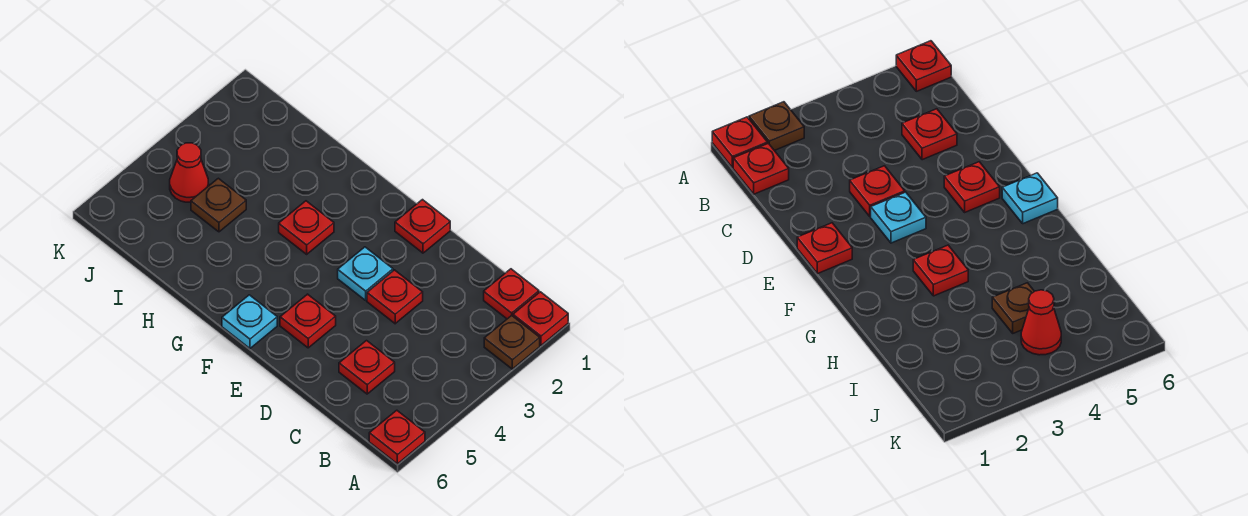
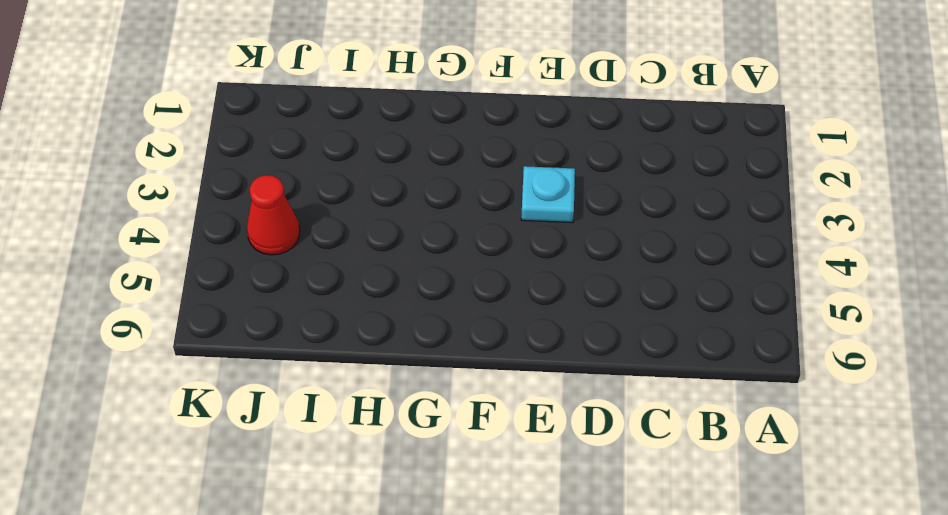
none -> red 1x1 plate [513,292,568,345]
none -> brown 1x1 plate [484,315,540,369]
none -> red 1x1 plate [369,410,425,464]

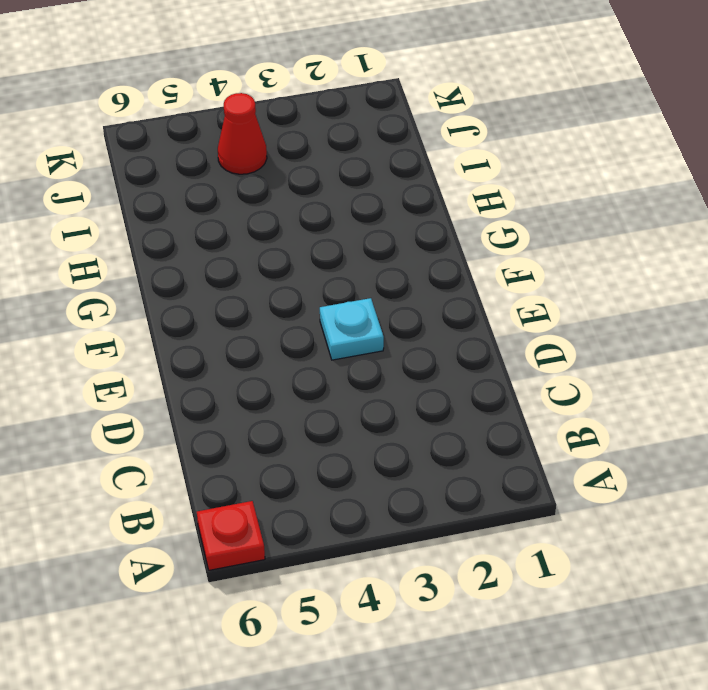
none -> red 1x1 plate [513,292,568,345]
none -> brown 1x1 plate [484,315,540,369]
none -> red 1x1 plate [484,269,539,319]

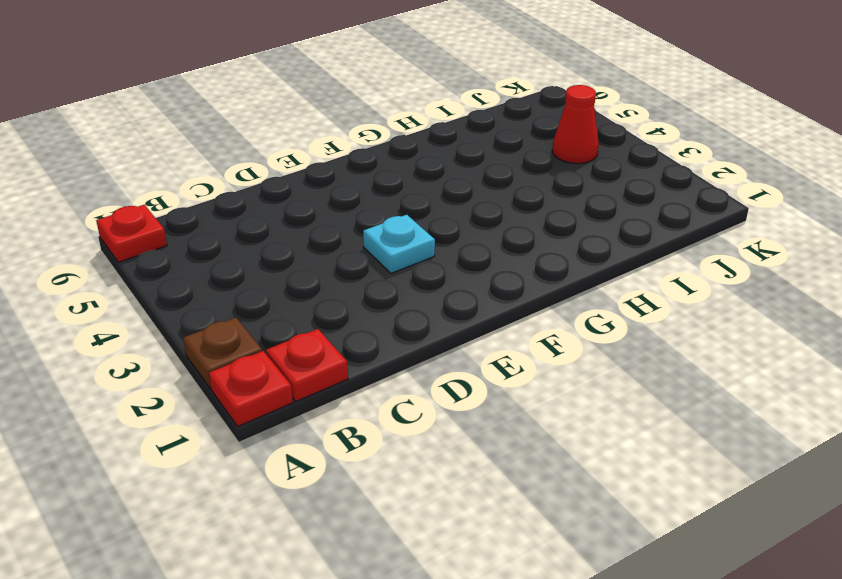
none -> red 1x1 plate [339,341,395,394]
none -> red 1x1 plate [367,270,423,324]
none -> red 1x1 plate [395,200,450,253]

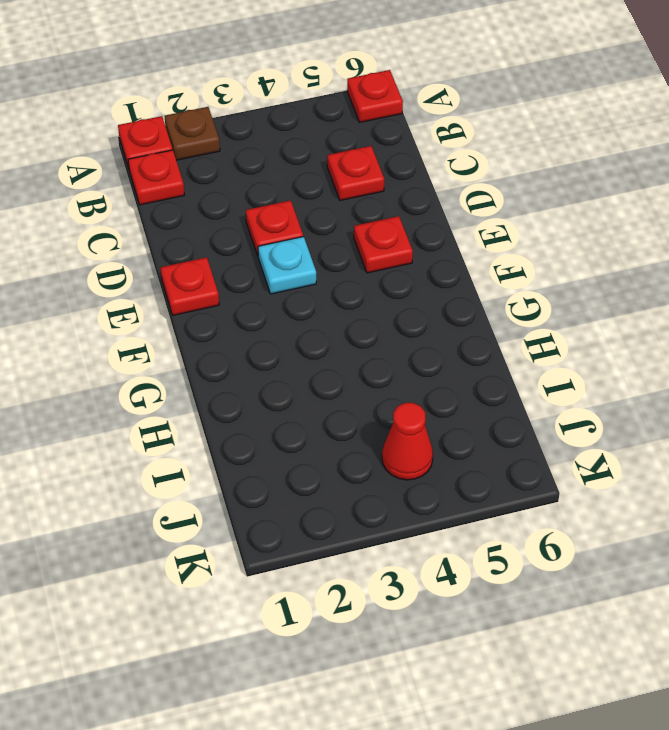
none -> cyan 1x1 plate [222,295,277,348]
none -> red 1x1 plate [279,201,334,254]
none -> brown 1x1 plate [191,178,246,232]

